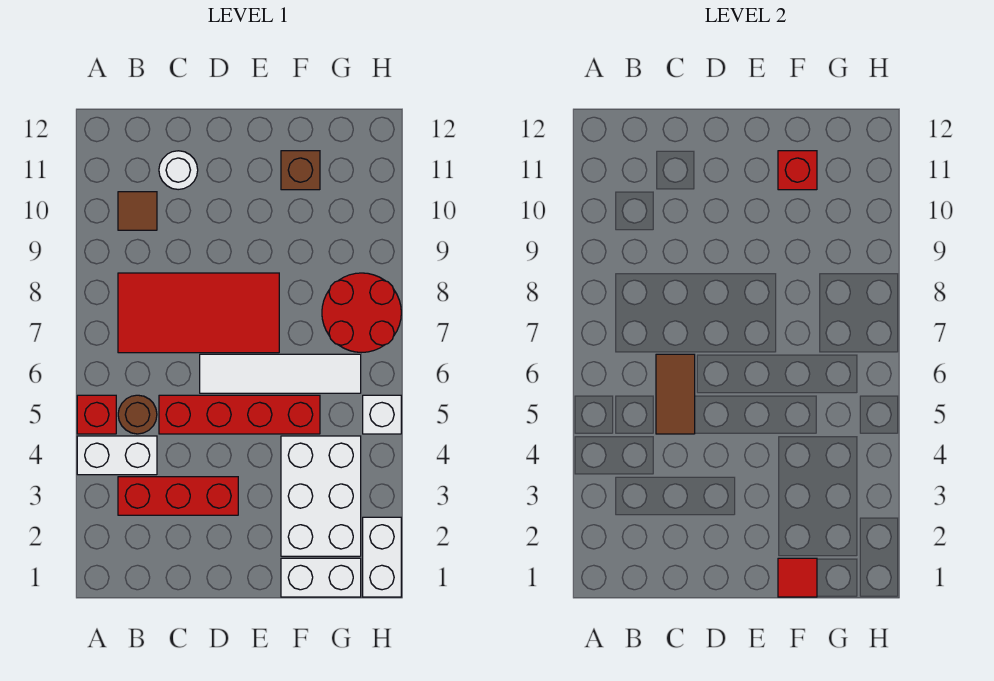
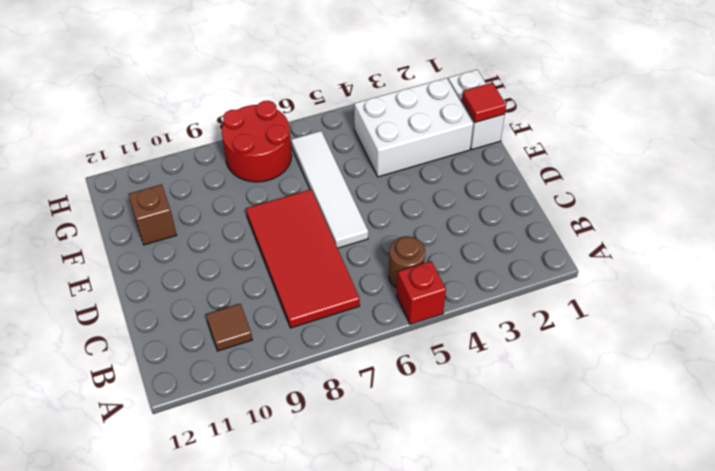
none -> white 1x2 brick [77,436,157,475]
none -> red 1x3 brick [118,477,238,515]
none -> red 1x4 brick [159,395,320,434]

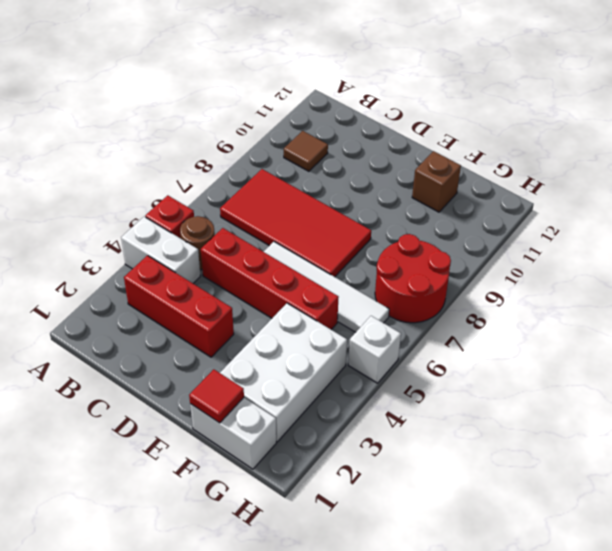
none -> white 1x1 round brick [159,151,198,190]
none -> white 1x2 brick [363,517,401,597]
none -> brown 1x2 tile [656,354,695,434]

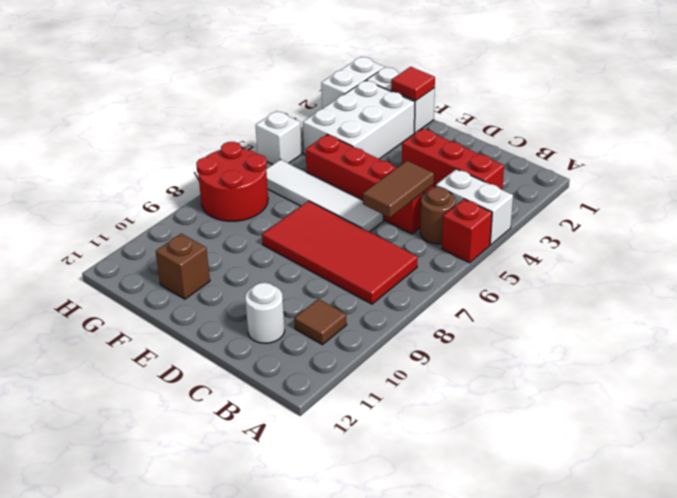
none -> red 1x1 brick [778,151,817,190]

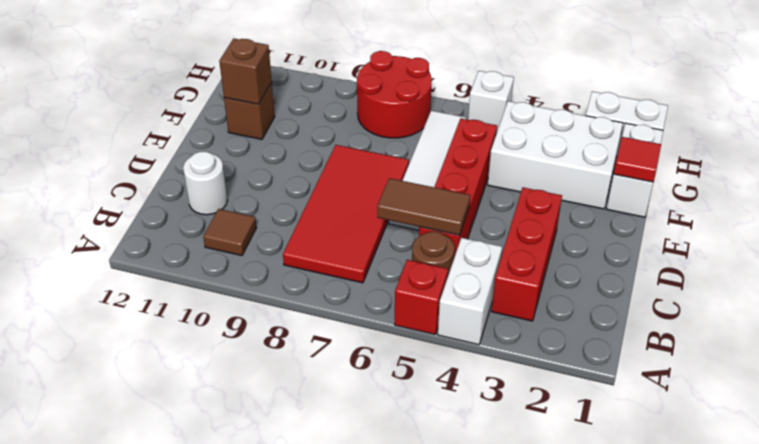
brown 1x1 brick [219,38,272,104] -> red 1x1 brick [778,151,817,190]

